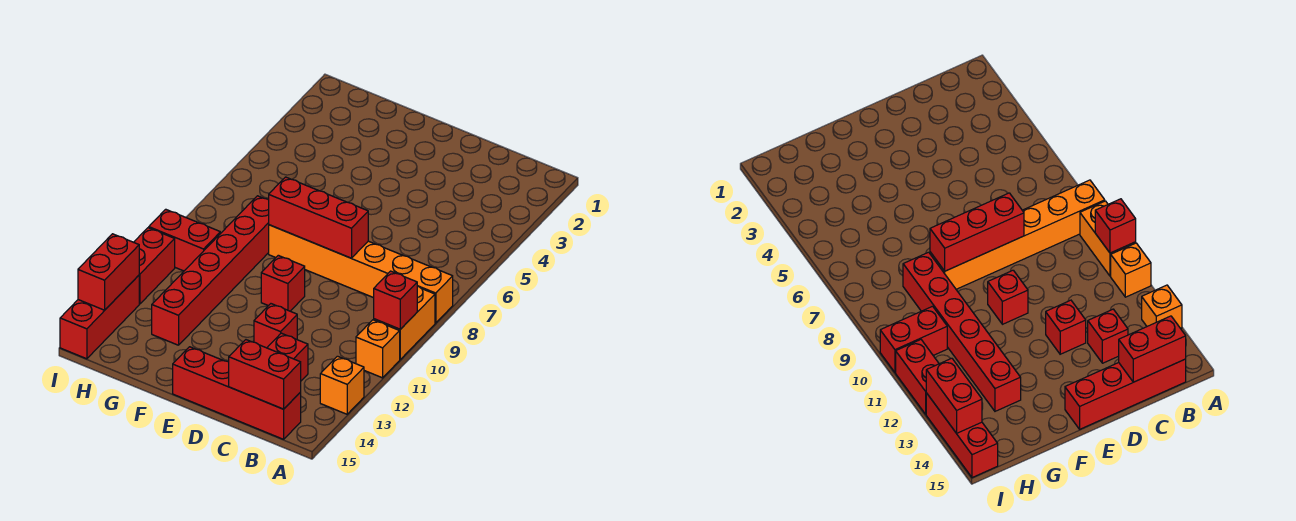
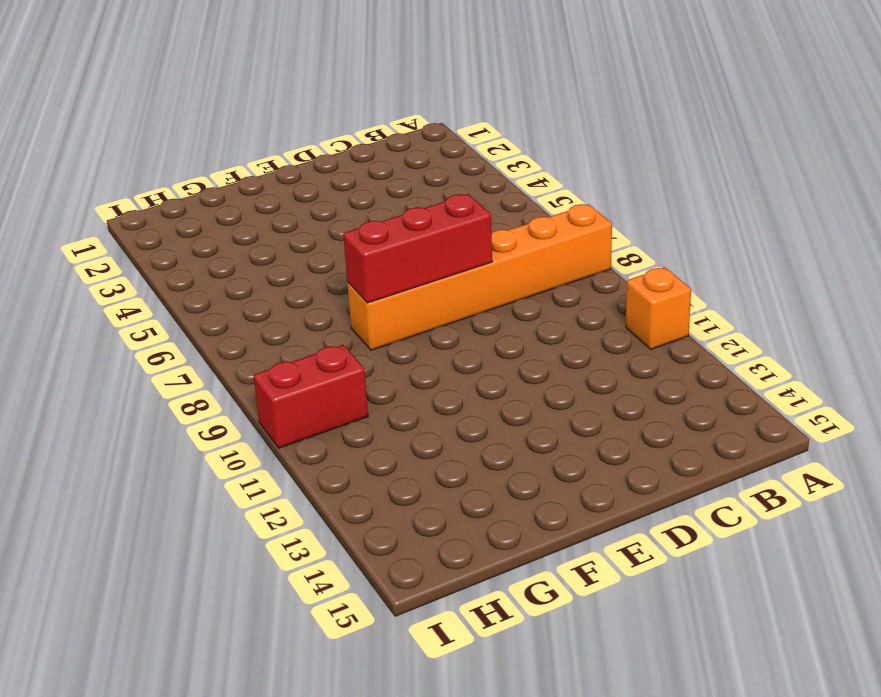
none -> orange 1x2 brick [374,286,435,359]
none -> orange 1x1 brick [320,356,364,414]
none -> red 1x4 brick [173,347,301,439]

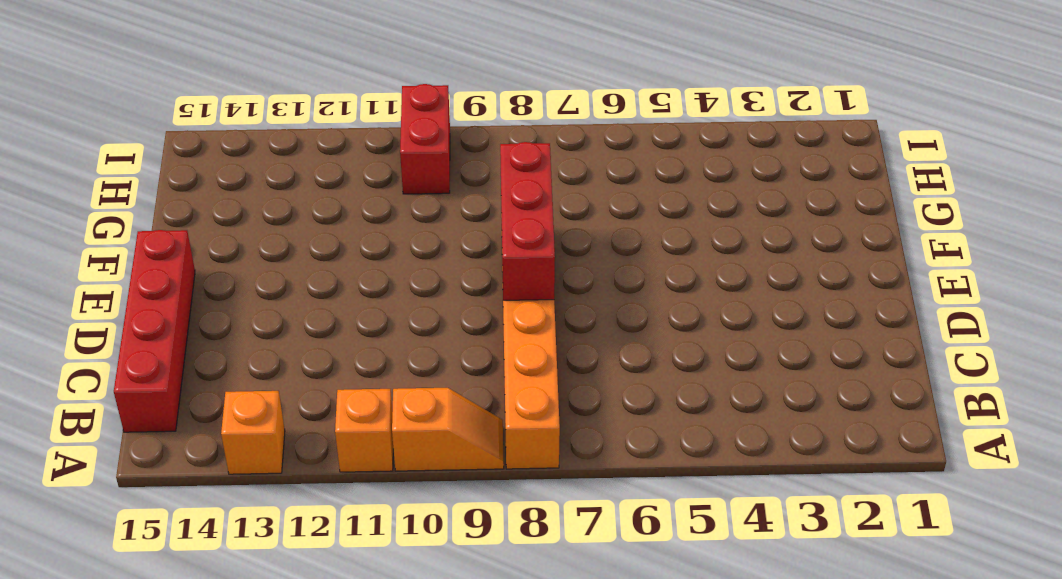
orange 1x2 slope [392,388,504,471] -> orange 1x2 brick [374,286,435,359]
none -> red 1x1 brick [267,333,308,381]
none -> red 1x1 brick [254,304,297,348]
none -> red 1x1 brick [261,255,305,311]

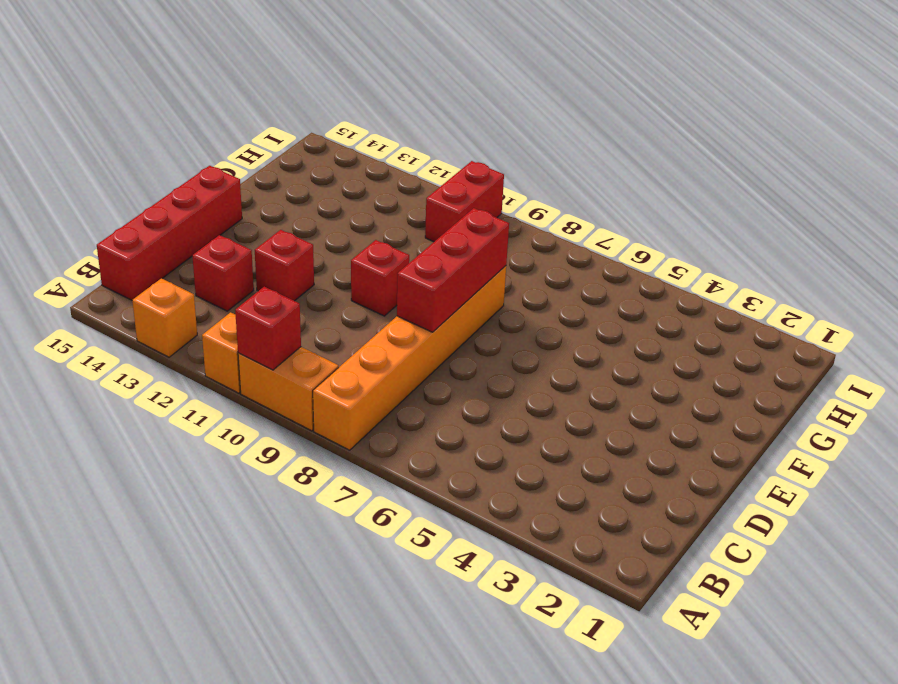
none -> red 1x6 brick [152,196,269,345]
none -> red 1x2 brick [134,228,175,304]
none -> red 1x3 brick [60,275,139,359]

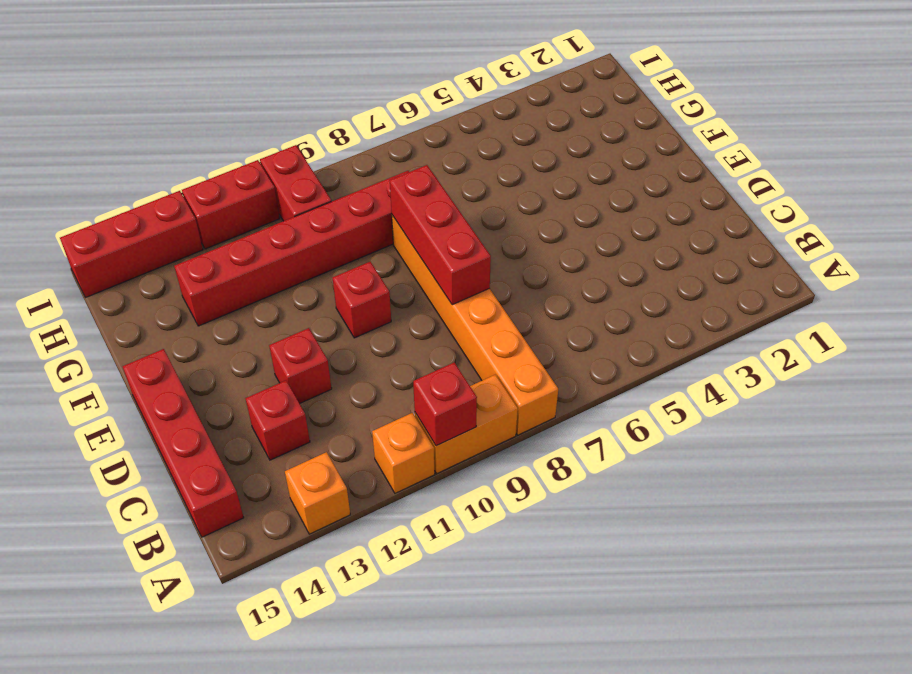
none -> red 1x2 brick [229,340,301,409]
none -> red 1x2 brick [78,234,139,310]

